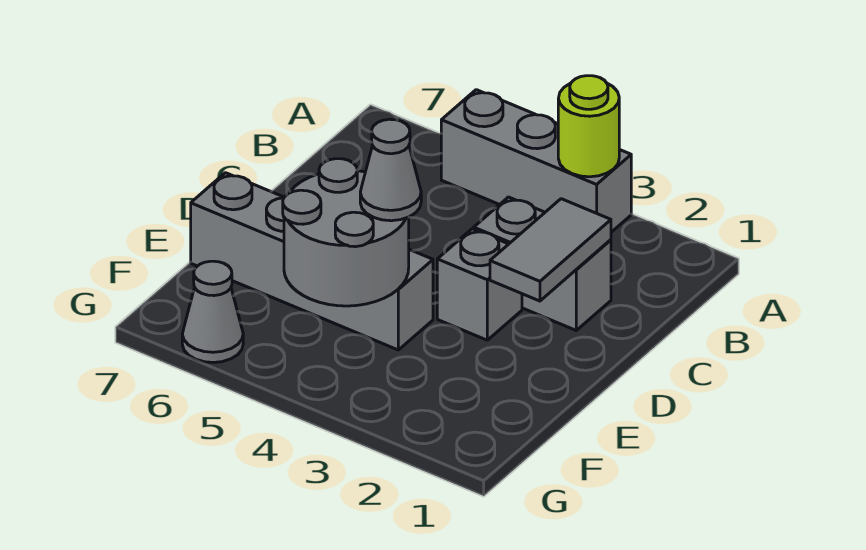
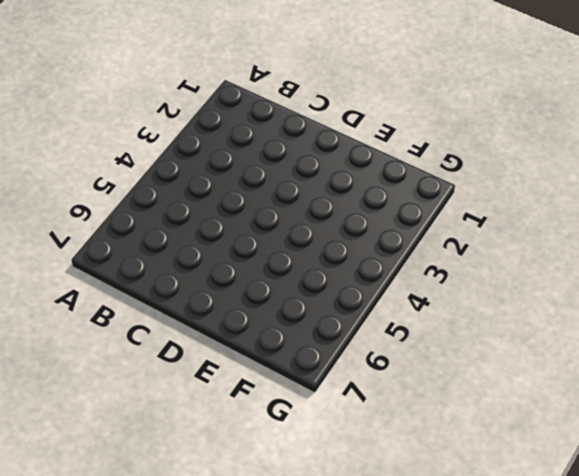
none -> grey 1x3 brick [441,90,631,232]
none -> grey 1x2 brick [474,197,611,330]

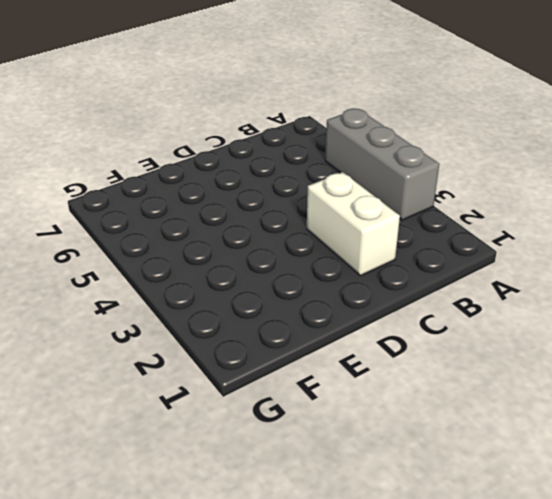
white 1x2 brick [307,172,400,276] -> grey 1x2 brick [474,197,611,330]
none -> grey 1x1 brick [437,229,522,340]
none -> grey 1x4 brick [191,173,433,350]

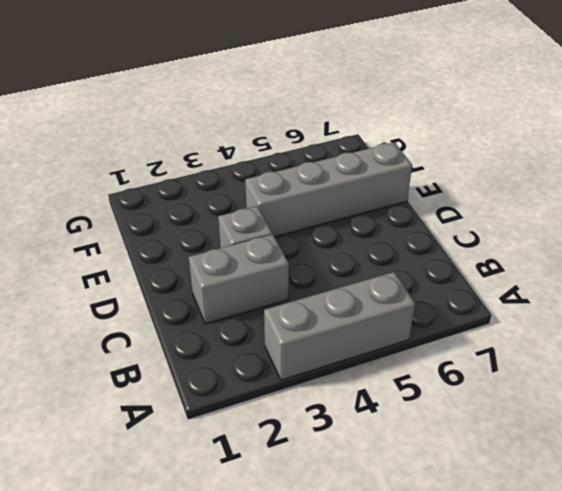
none -> grey 1x1 cone [182,261,243,363]
none -> lime 1x1 round brick [558,76,619,177]

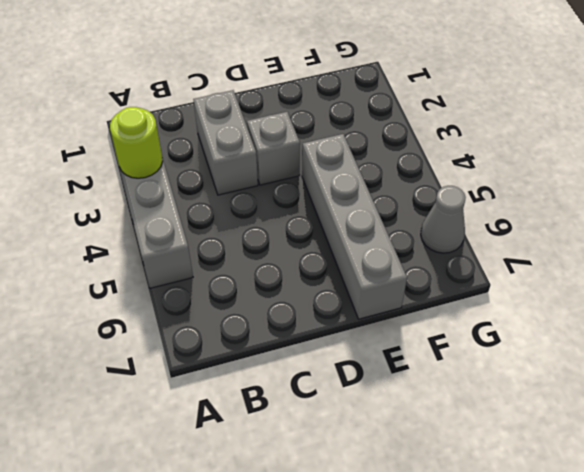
none -> grey 1x2 tile [490,199,611,301]
none -> grey 2x2 round brick [283,159,409,306]

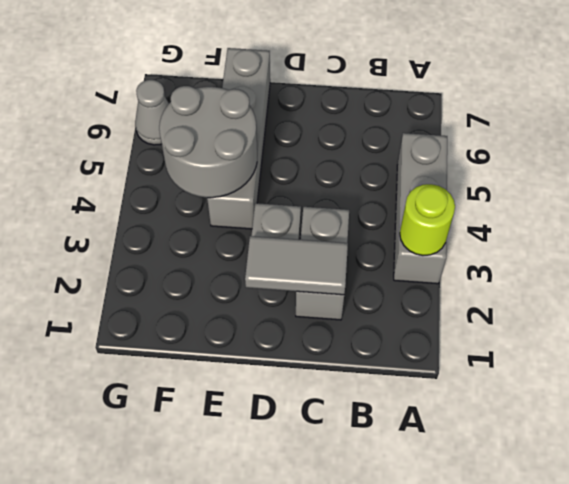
none -> grey 1x1 cone [360,119,421,221]

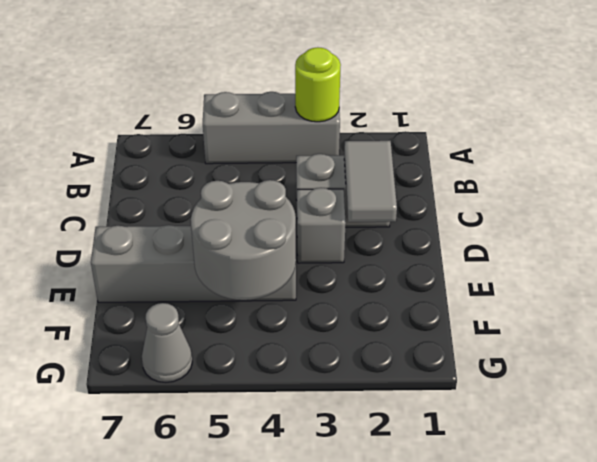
none -> grey 1x1 cone [360,119,421,221]

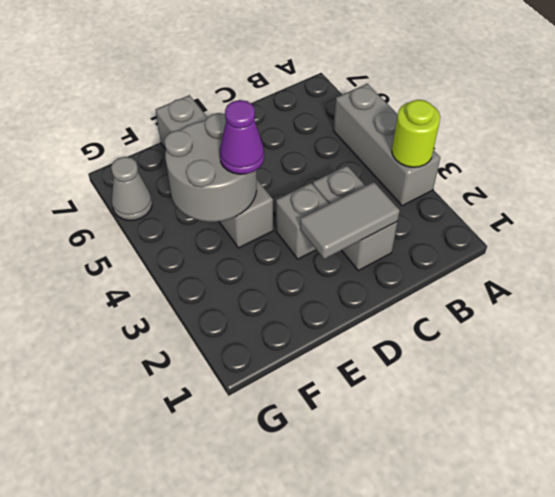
purple 1x1 cone [220,100,264,174] -> grey 1x1 cone [360,119,421,221]

